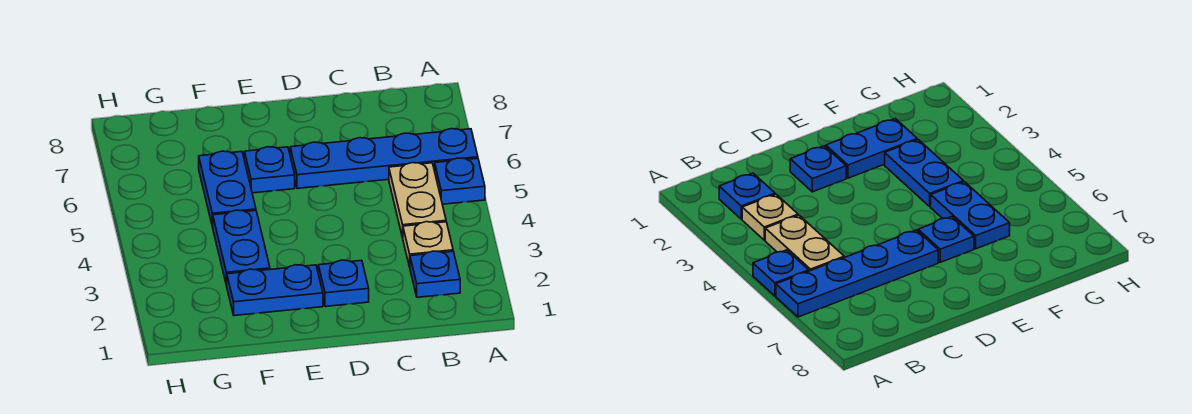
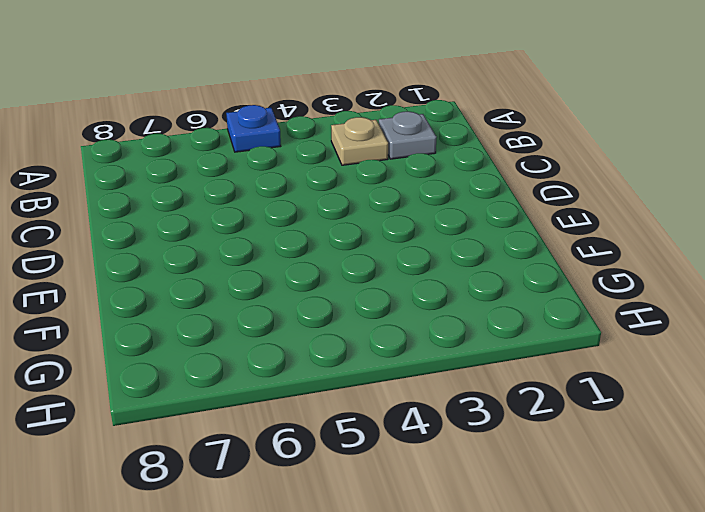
grey 1x1 plate [379,112,437,159] -> blue 1x1 plate [410,251,460,297]
none -> blue 1x4 plate [290,129,478,188]
none -> tan 1x2 plate [389,163,446,238]

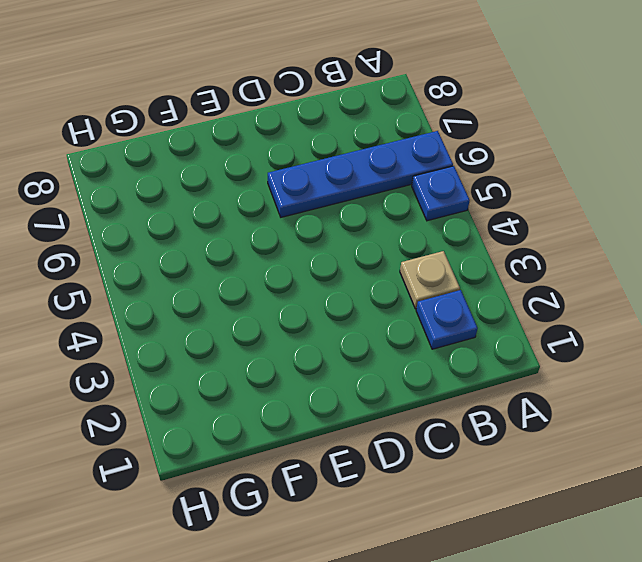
none -> tan 1x2 plate [389,163,446,238]
none -> blue 1x1 plate [318,260,369,307]

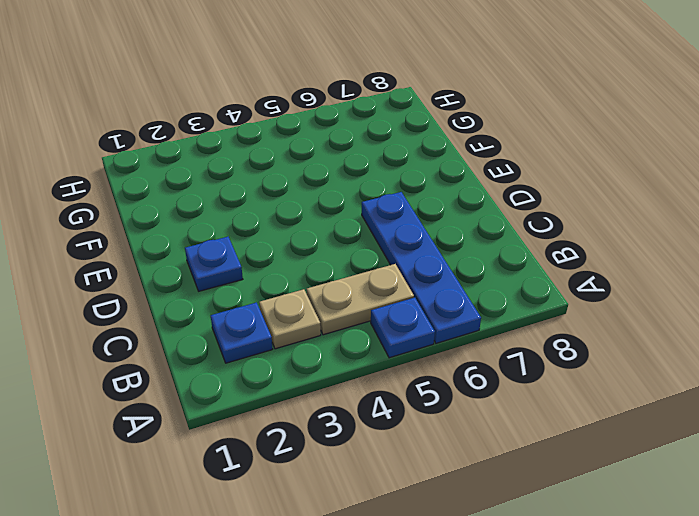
none -> blue 1x2 plate [227,265,323,316]
none -> blue 1x1 plate [244,147,295,193]

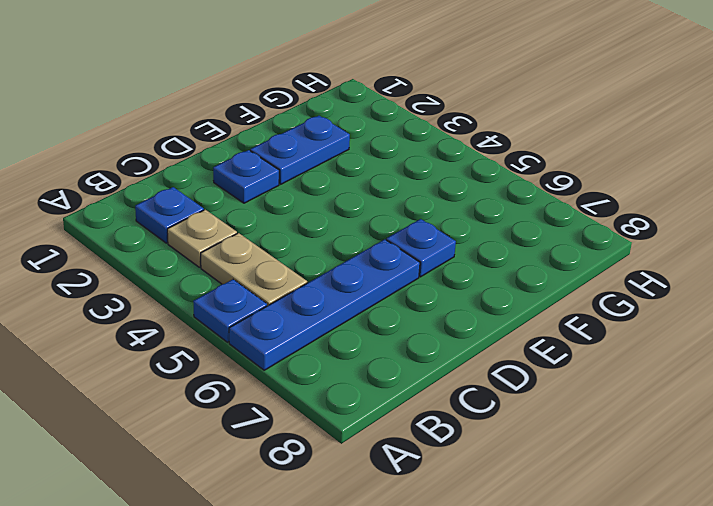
none -> blue 1x2 plate [213,210,270,286]
none -> blue 1x2 plate [199,151,256,227]

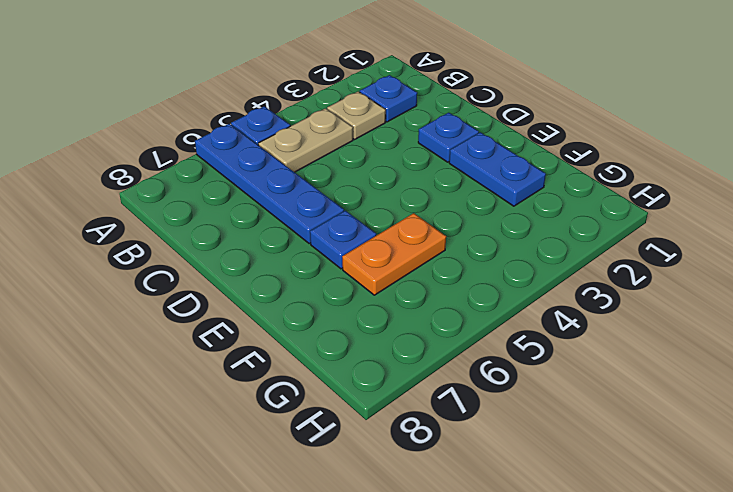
orange 1x2 plate [342,213,446,295] -> blue 1x2 plate [199,151,256,227]
none -> blue 1x2 plate [213,210,270,286]

